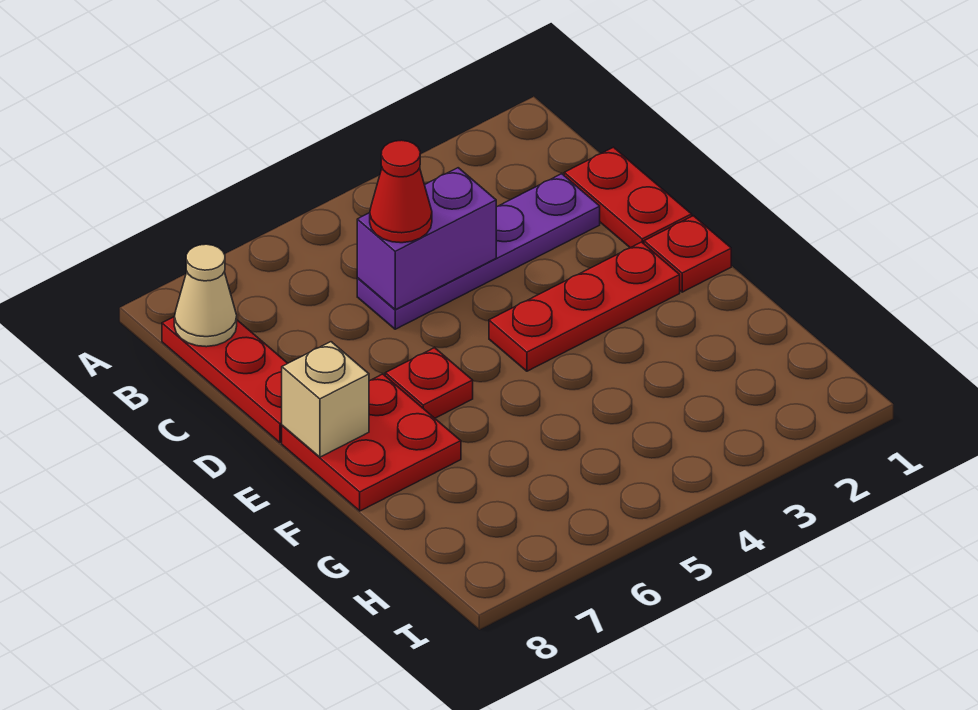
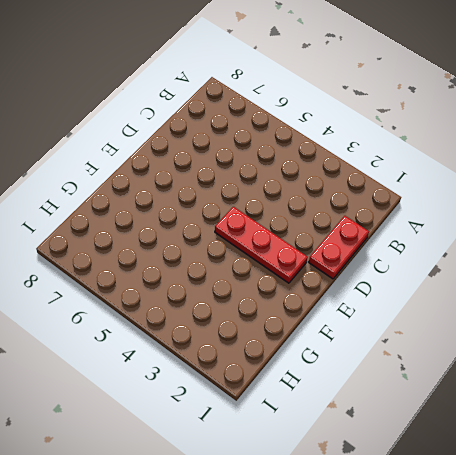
none -> red 1x3 plate [162,317,288,443]
none -> purple 1x4 plate [357,174,600,329]

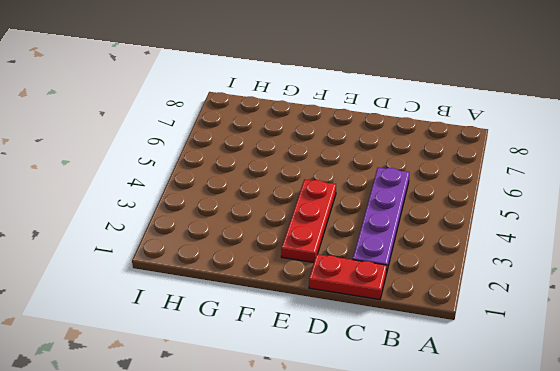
none -> red 1x3 plate [162,317,288,443]
none -> red 1x1 plate [644,216,731,292]

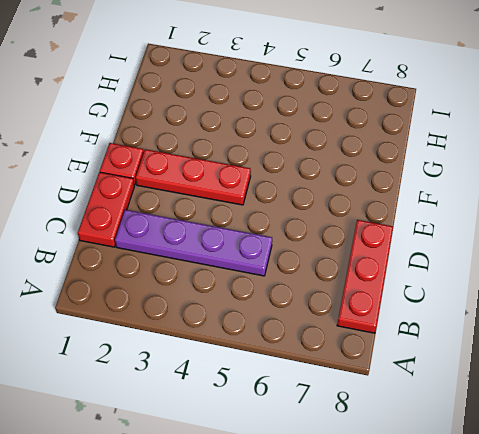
none -> red 1x1 plate [385,348,473,418]
none -> red 2x2 plate [282,374,461,511]

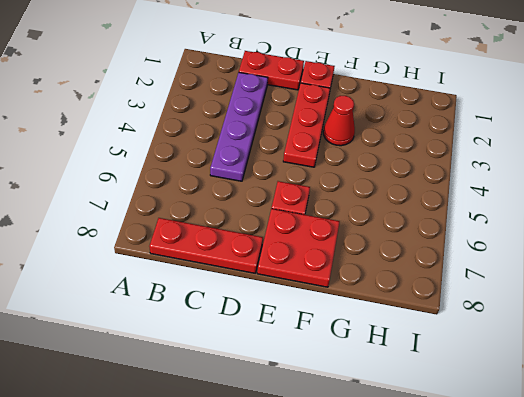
red 1x1 cone [323,96,355,146] -> red 1x1 cone moved to [370,140,432,243]
none -> tan 1x1 cone [174,244,237,347]
none -> purple 1x2 brick [357,168,496,310]

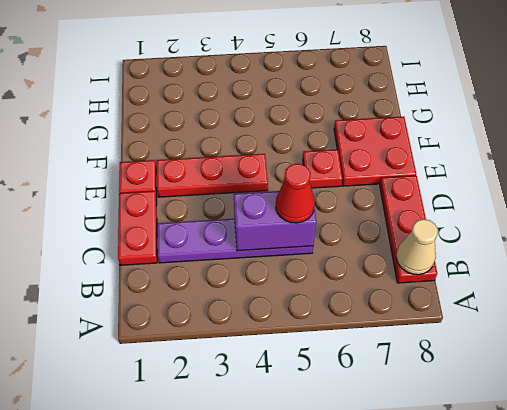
none -> tan 1x1 brick [282,342,369,457]

